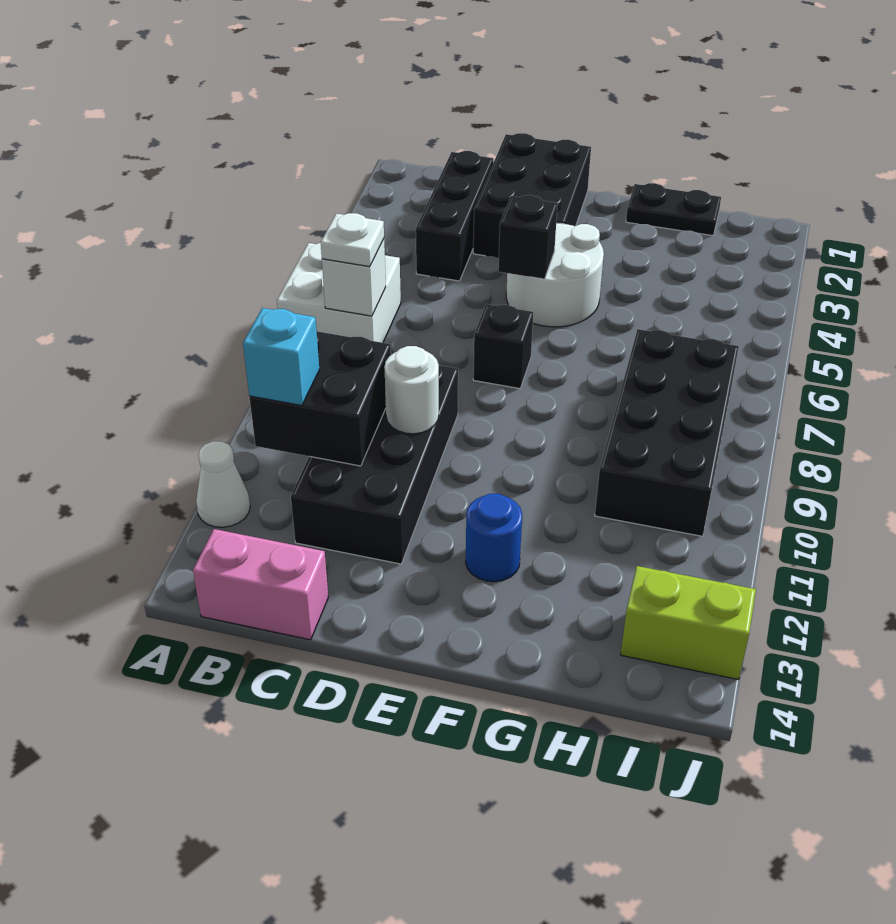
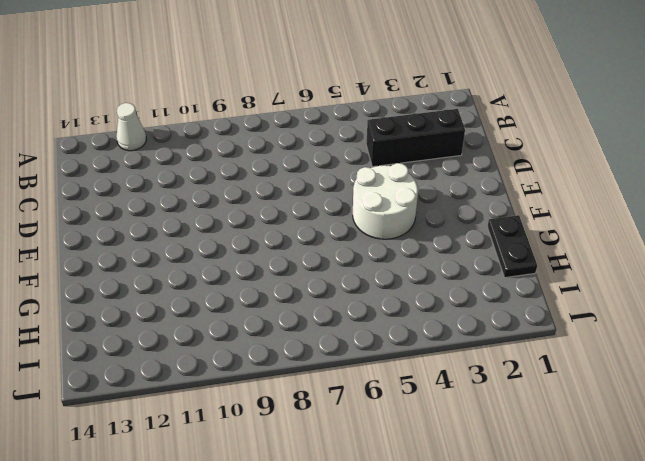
none -> white 2x2 brick [277,243,401,343]
none -> pink 1x2 brick [193,529,328,640]
none -> black 2x4 brick [291,365,458,564]

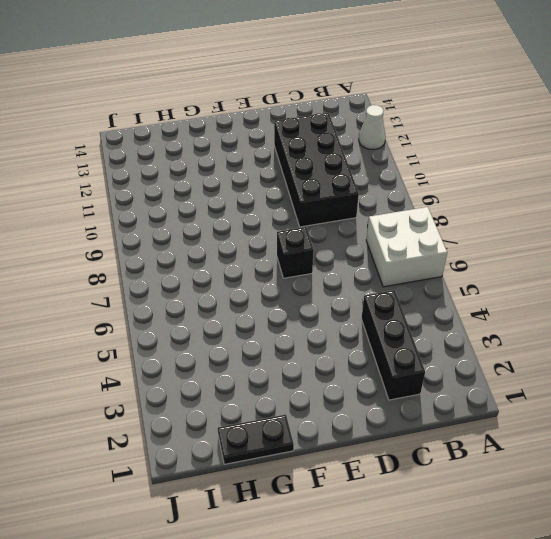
none -> pink 1x2 brick [193,529,328,640]
none -> black 2x3 brick [473,133,591,258]
none -> white 2x2 round brick [506,223,604,327]

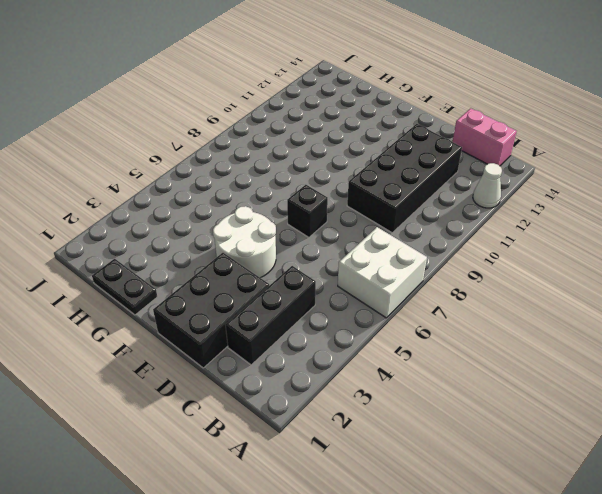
none -> blue 1x1 round brick [466,494,522,582]
none -> black 2x4 brick [595,329,739,536]
none -> lime 1x2 brick [621,566,756,680]

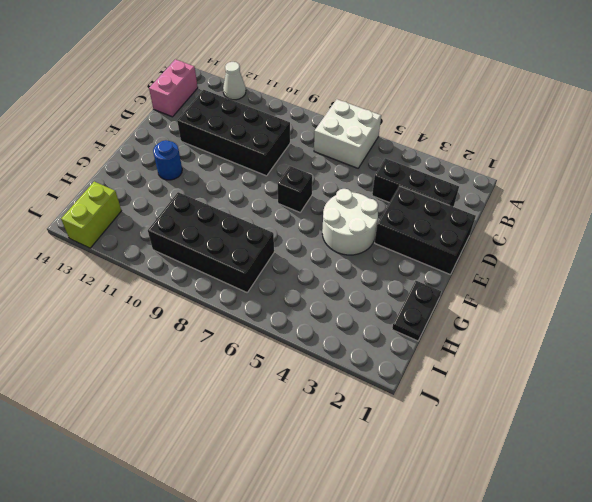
none -> white 1x1 brick [322,239,386,316]
none -> black 2x2 brick [249,331,391,466]
none -> white 1x1 round brick [384,346,439,434]

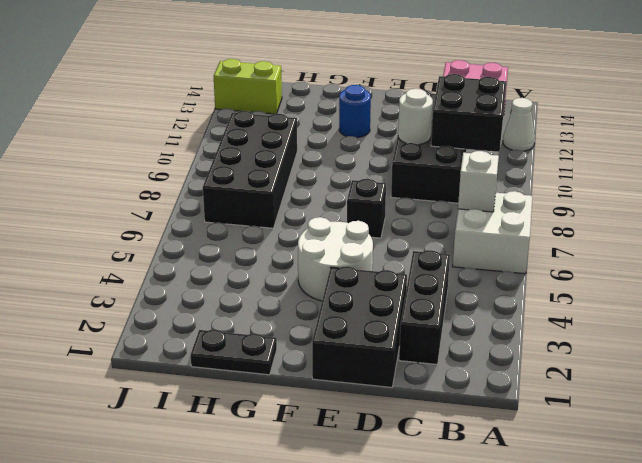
none -> black 1x1 brick [498,195,558,279]
none -> white 1x1 plate [321,213,384,267]
none -> cyan 1x1 brick [243,308,319,406]

